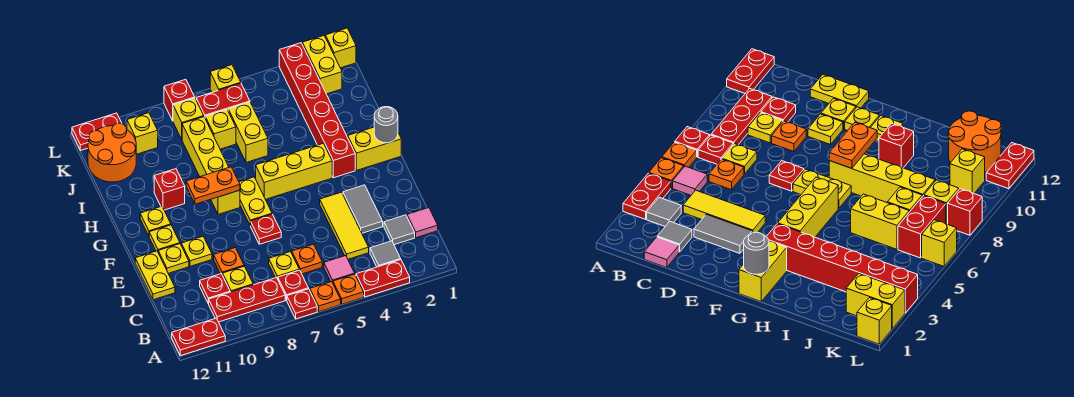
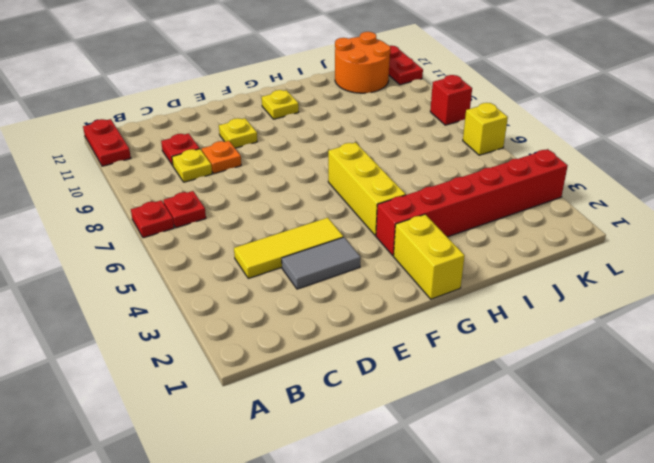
none -> red 1x2 plate [356,260,410,297]
none -> orange 1x1 plate [333,274,364,304]
none -> orange 1x1 plate [310,282,341,312]
none -> grey 1x1 tile [370,241,401,267]

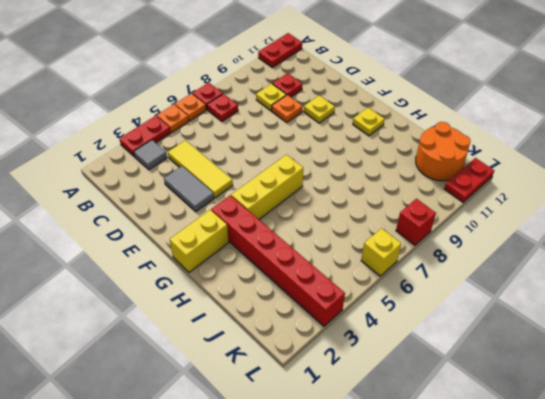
none -> pink 1x1 tile [324,256,355,282]
none -> red 1x3 plate [208,278,285,322]
none -> pink 1x1 tile [407,208,438,238]
none -> grey 1x1 tile [384,215,415,245]

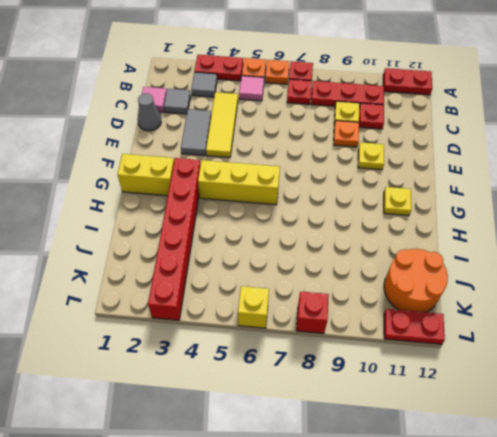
grey 1x1 cone [138,93,161,131] -> none
none -> orange 1x1 plate [292,244,322,274]
none -> yellow 1x1 plate [269,252,299,279]
none -> yellow 1x2 plate [135,251,175,300]
none -> red 1x1 plate [250,214,281,244]

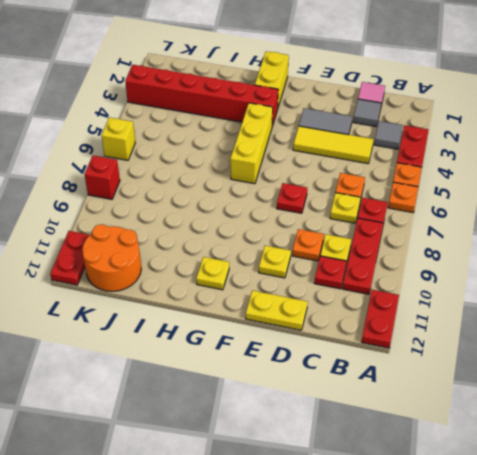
none -> red 1x1 plate [287,289,317,319]
none -> pink 1x1 tile [324,256,355,282]
none -> yellow 1x1 plate [158,244,189,273]
none -> yellow 1x2 plate [239,177,272,225]

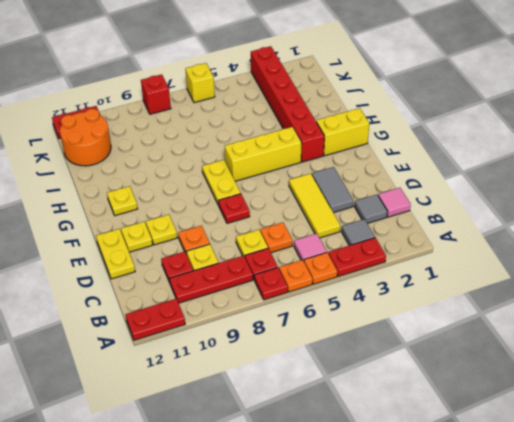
none -> yellow 1x1 plate [149,225,180,251]
none -> yellow 1x4 brick [182,117,240,214]
none -> red 1x1 brick [154,169,185,210]
none -> yellow 1x2 brick [228,102,268,162]

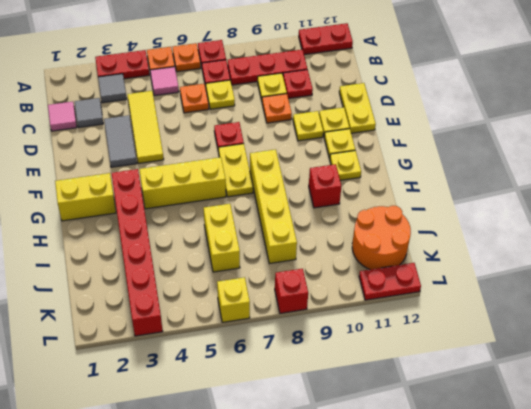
none -> yellow 1x1 brick [205,109,236,149]
none -> yellow 1x2 brick [302,36,342,94]
none -> red 1x2 brick [196,83,250,117]
none -> yellow 1x1 brick [173,98,204,139]

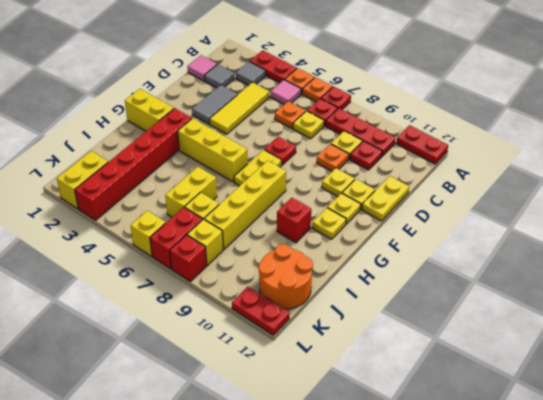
red 1x2 brick [150,207,202,269] -> red 1x2 brick turned to [196,83,250,117]
none -> yellow 1x1 brick [127,113,158,154]
none -> yellow 1x1 brick [325,28,356,68]
none -> grey 1x1 round brick [374,107,398,143]
none -> orange 1x2 plate [186,167,240,204]

